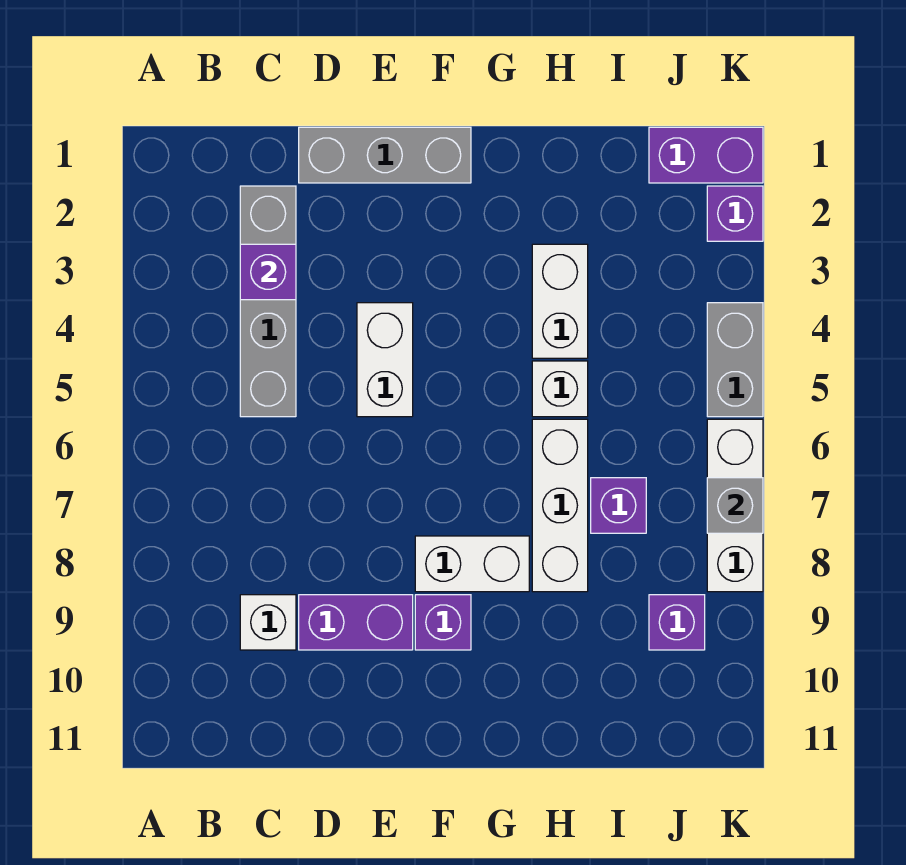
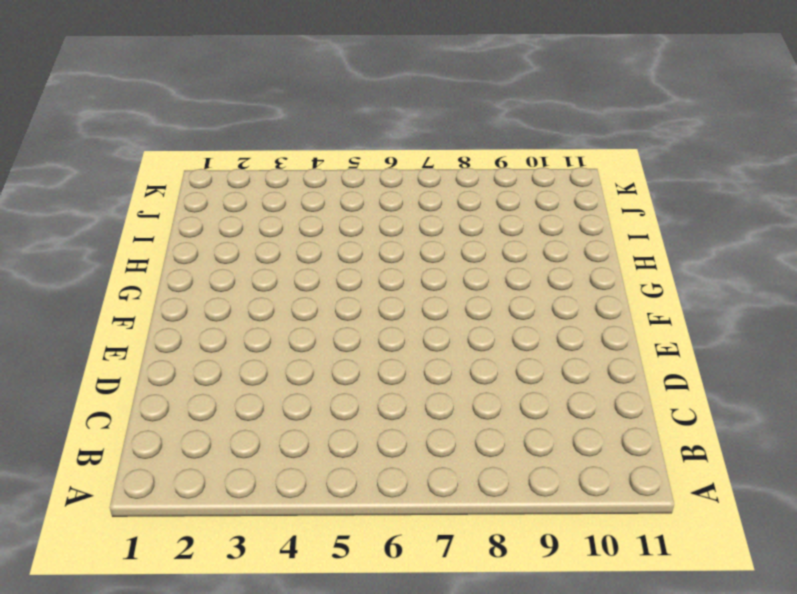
none -> grey 1x4 brick [240,186,296,417]
none -> white 1x1 brick [240,595,296,650]
none -> grey 1x3 brick [299,127,471,183]

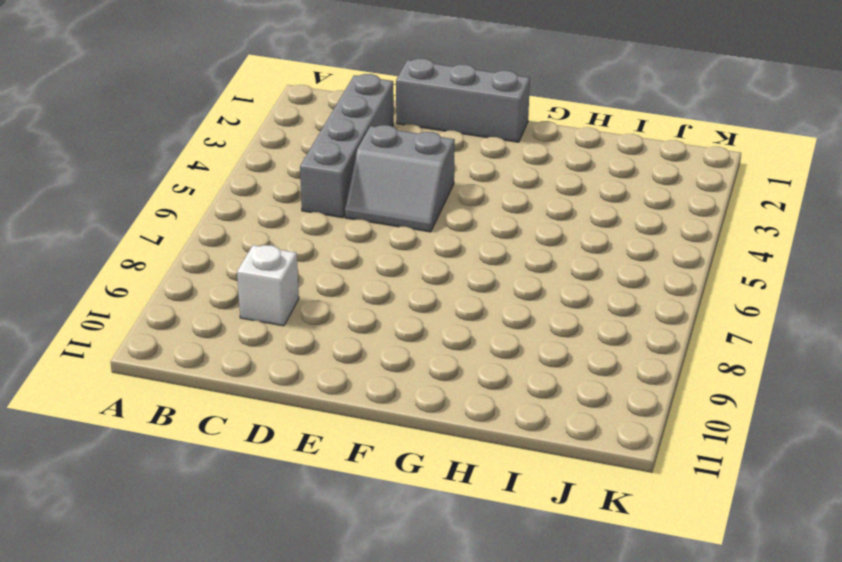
grey 2x2 slope [345,125,455,232] -> white 1x2 brick [357,303,413,417]
none -> purple 1x2 brick [299,595,413,650]
none -> white 1x2 brick [415,536,529,592]
none -> purple 1x1 brick [415,595,471,650]

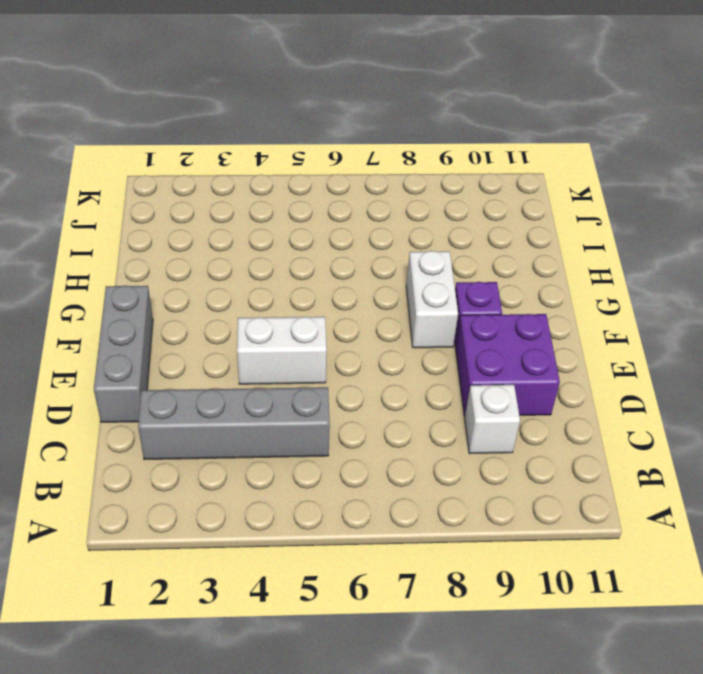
purple 2x2 brick [455,314,560,416] -> purple 1x2 brick [299,595,413,650]
none -> white 1x2 brick [532,244,588,358]
none -> white 1x1 brick [532,361,588,417]
none -> white 1x3 brick [532,419,588,592]

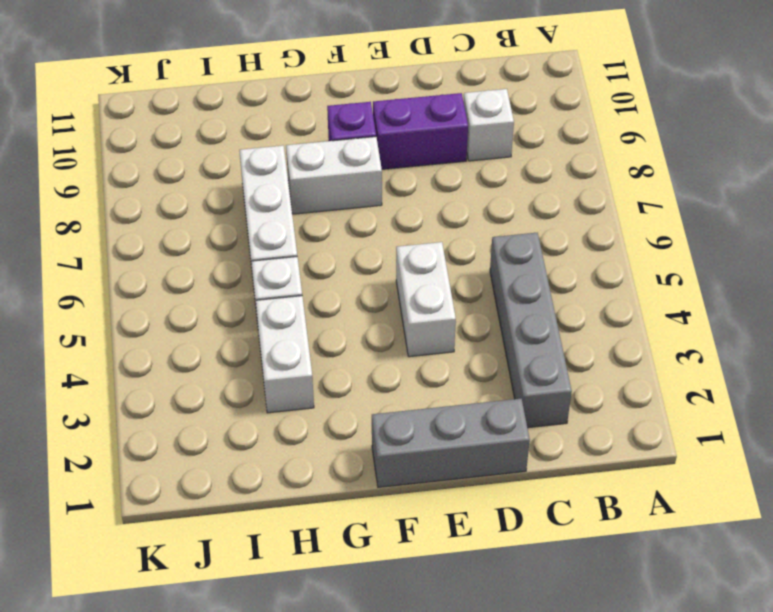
none -> purple 1x1 brick [591,478,646,533]
none -> purple 1x2 brick [649,127,763,183]
none -> purple 1x1 brick [649,595,705,650]

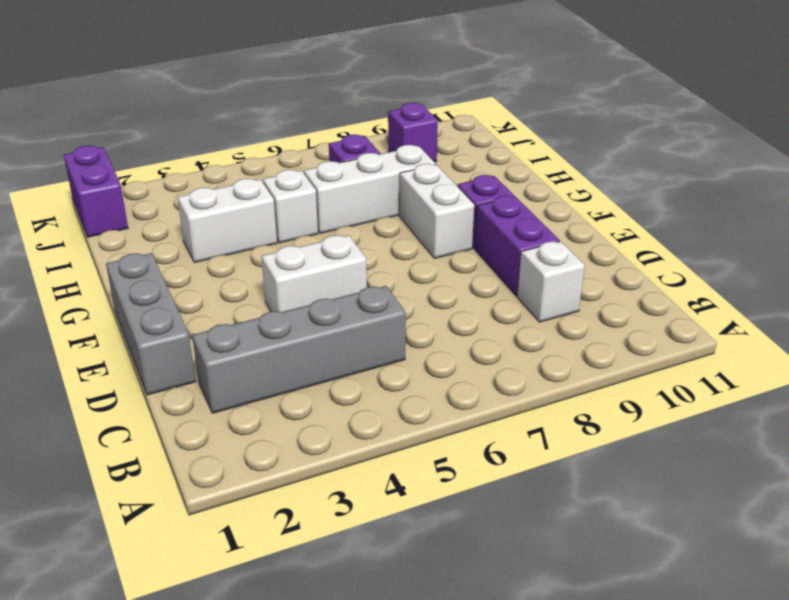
none -> purple 1x1 brick [707,186,763,241]
none -> grey 1x2 brick [707,303,763,417]
none -> white 1x3 brick [707,419,763,592]

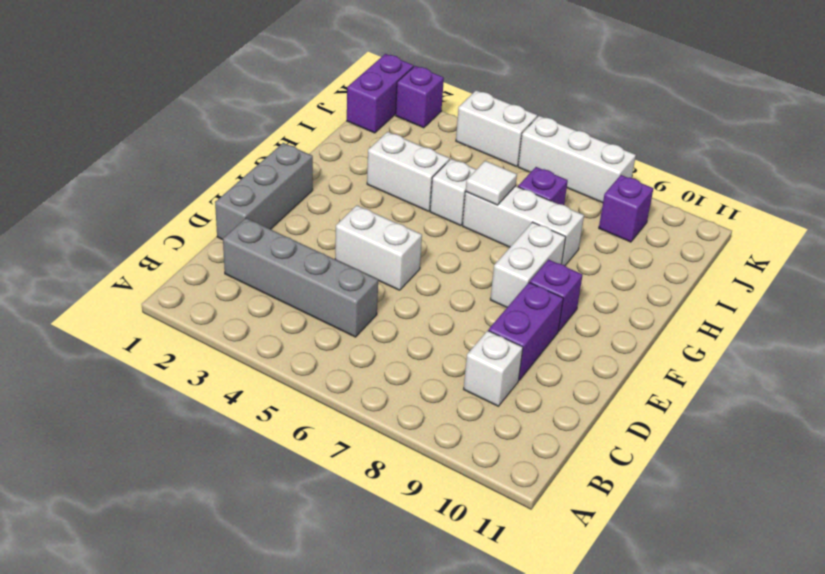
white 1x1 tile [466,161,517,205] -> none
white 1x2 brick [456,90,537,167] -> grey 1x2 brick [707,303,763,417]
none -> purple 1x1 brick [240,244,296,300]
none -> grey 1x1 brick [707,478,763,533]

